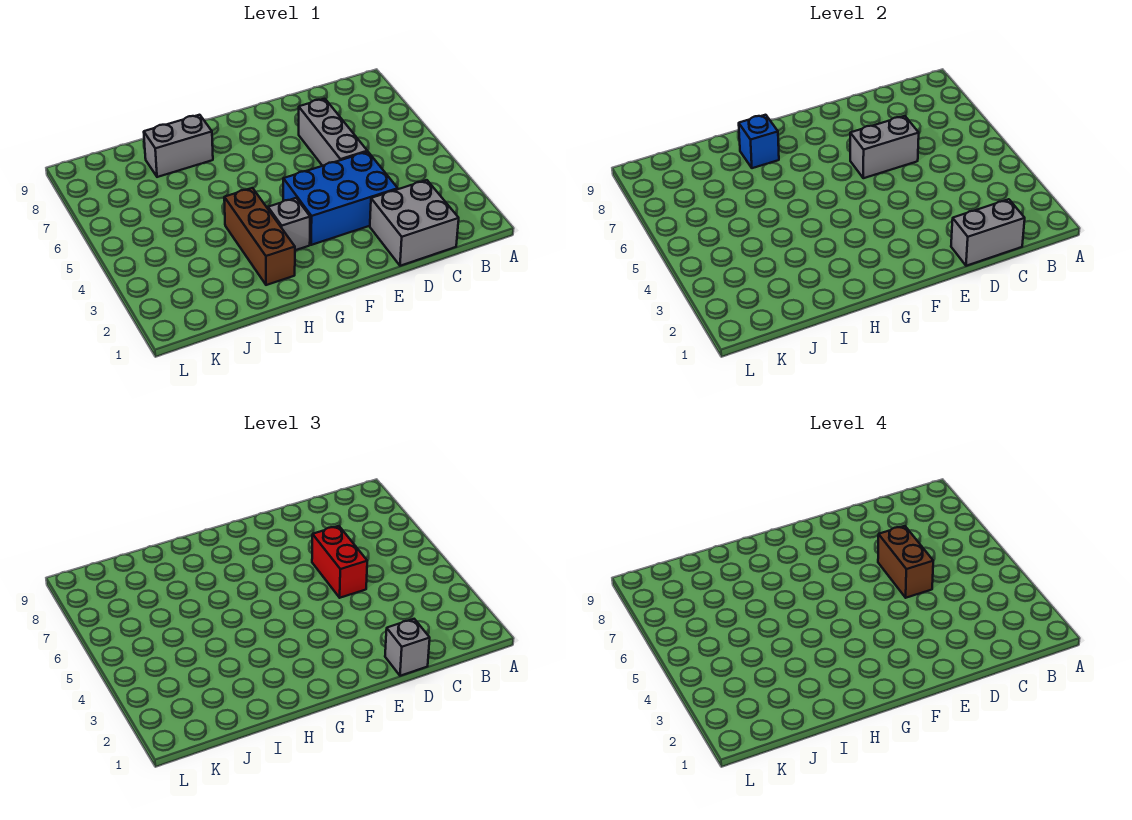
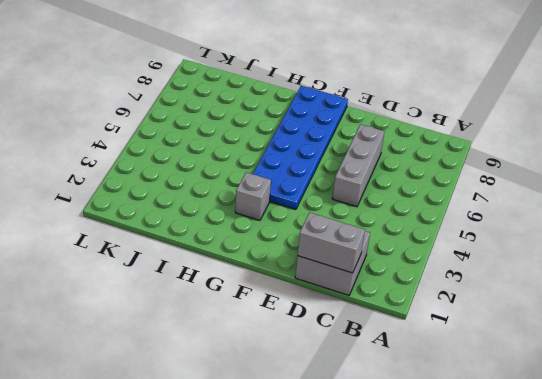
blue 2x6 plate [253,86,348,210] -> blue 2x3 brick [283,152,398,245]
none -> brown 1x3 brick [224,188,295,285]
none -> grey 1x2 brick [144,115,213,177]
none -> grey 1x2 brick [850,116,919,178]

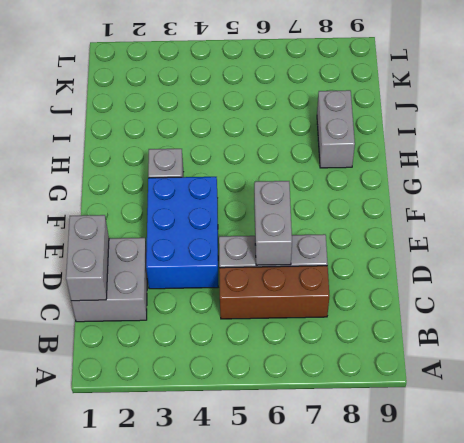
brown 1x3 brick [219,266,329,319] -> brown 1x3 brick moved to [224,188,295,285]
none -> blue 1x1 brick [739,115,779,168]
none -> grey 1x1 brick [385,619,430,676]
none -> red 1x2 brick [312,526,367,598]

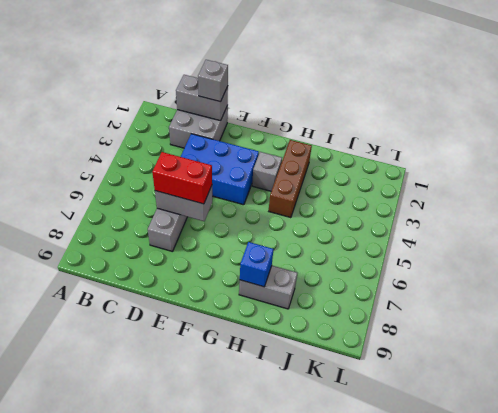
red 1x2 brick [152,152,212,204] -> red 1x2 brick turned to [312,526,367,598]
none -> brown 1x2 brick [878,526,933,598]

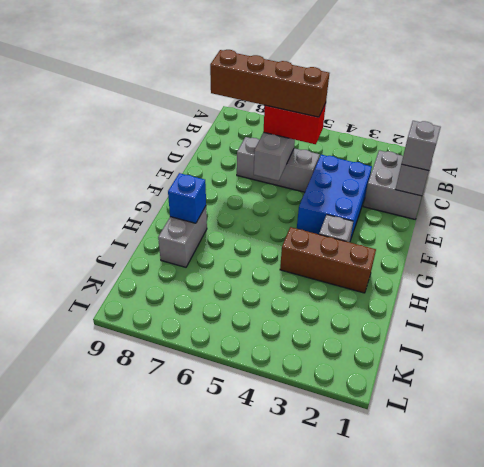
brown 1x4 brick [210,50,329,117] -> brown 1x2 brick [878,526,933,598]

